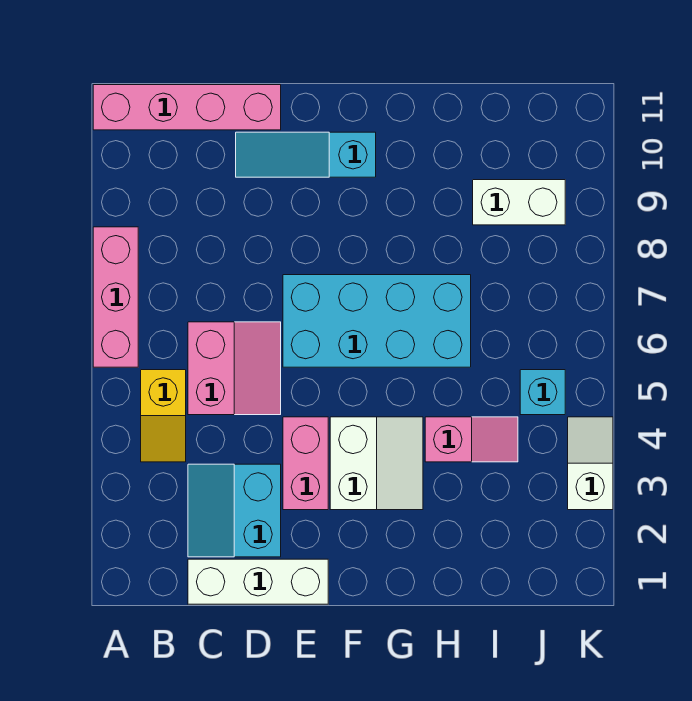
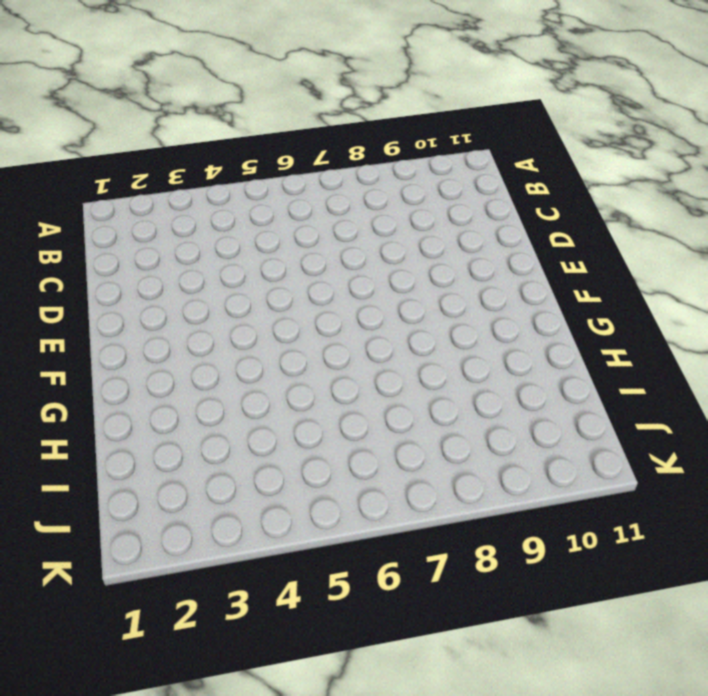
none -> pink 1x3 brick [93,227,138,367]
none -> pink 1x4 brick [93,85,281,130]
none -> yellow 1x2 slope [141,370,186,462]

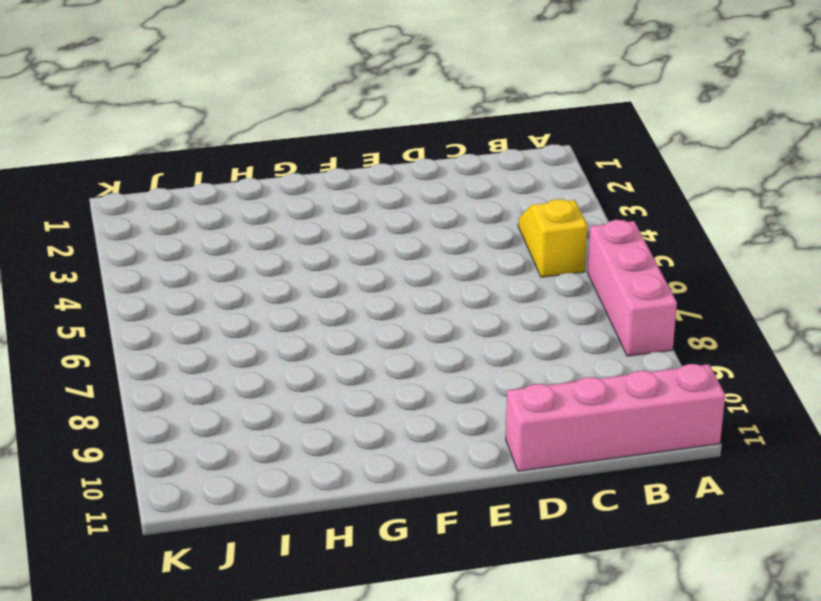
none -> white 1x3 brick [188,559,328,604]
none -> cyan 2x2 slope [188,464,281,557]
none -> pink 2x2 slope [188,322,281,415]

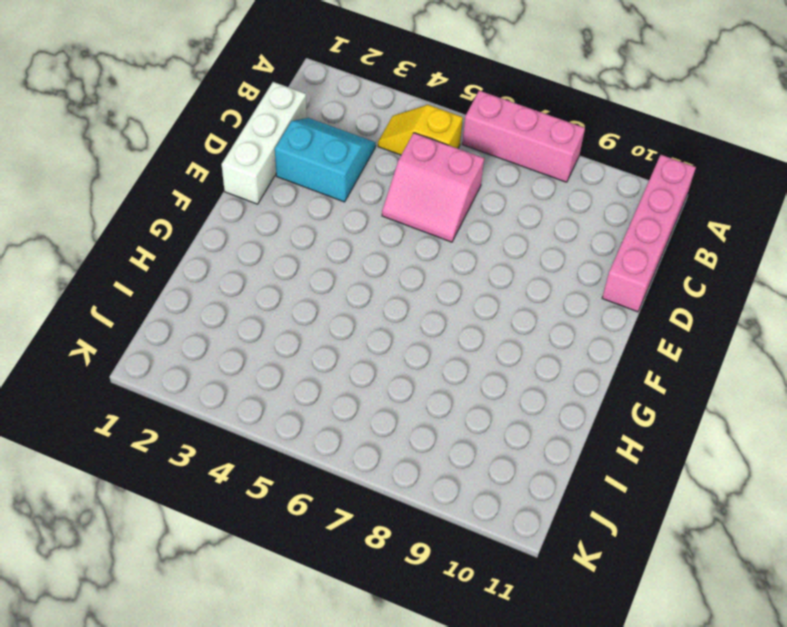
none -> cyan 1x3 slope [236,132,376,177]
none -> pink 1x2 brick [283,417,328,510]
none -> cyan 2x4 brick [283,275,471,367]

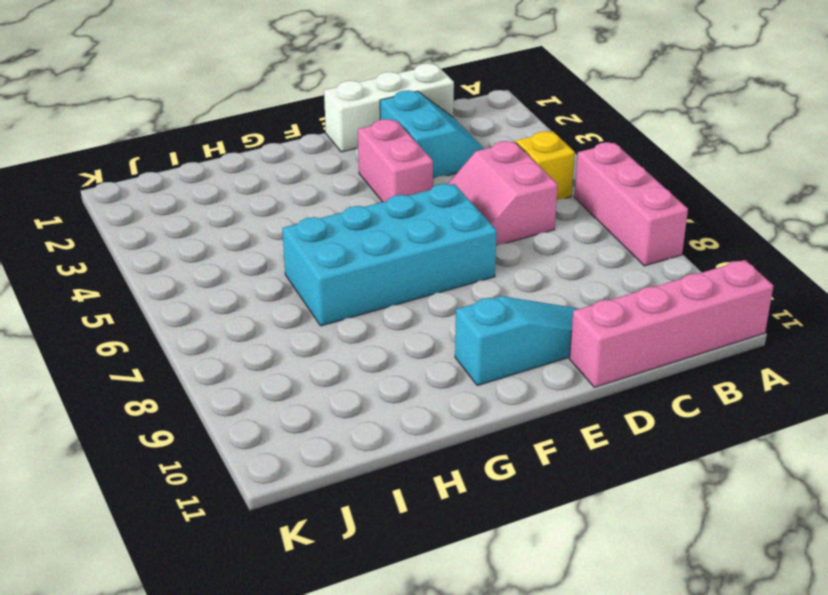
none -> white 2x2 slope [330,417,423,510]
none -> pink 1x2 slope [425,417,518,462]
none -> white 1x2 brick [473,180,565,225]

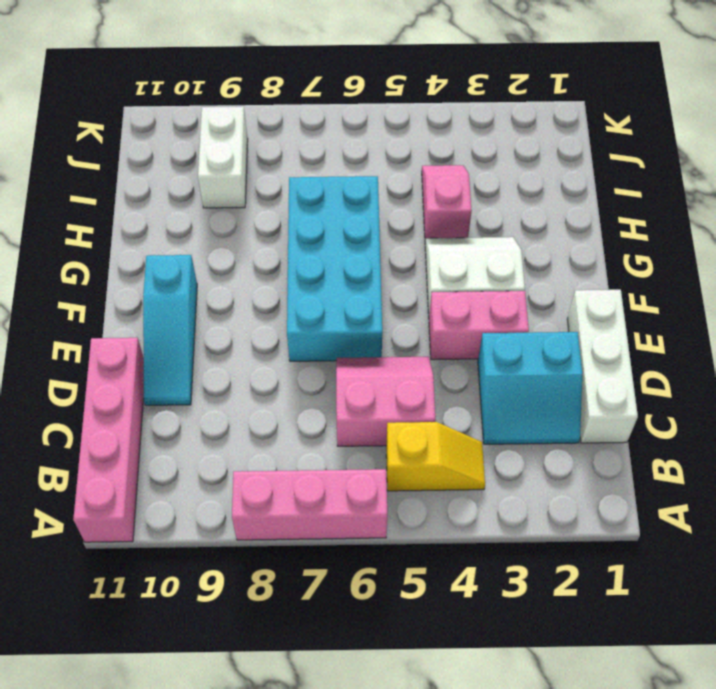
none -> cyan 1x1 brick [520,370,565,415]
none -> white 1x2 slope [568,417,613,510]

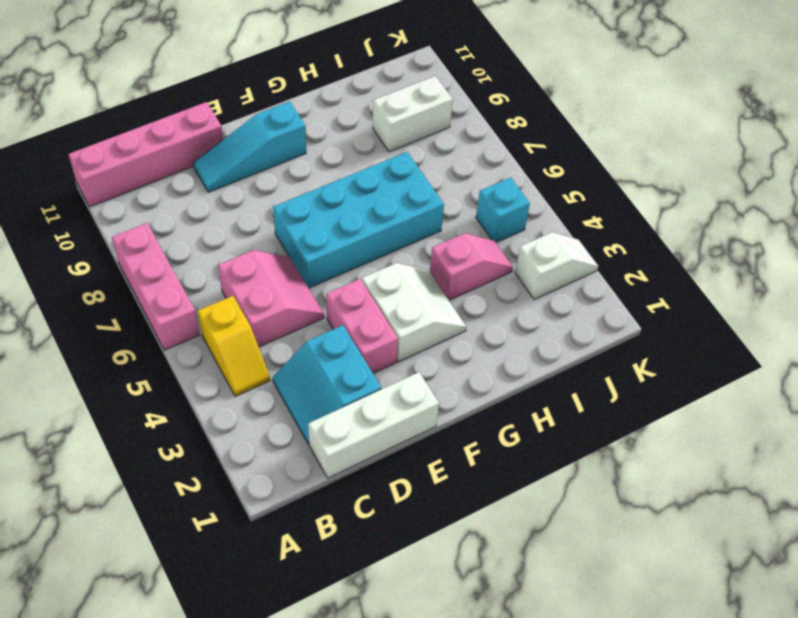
white 1x2 slope [515,232,598,300] -> white 1x2 slope turned to [568,417,613,510]

